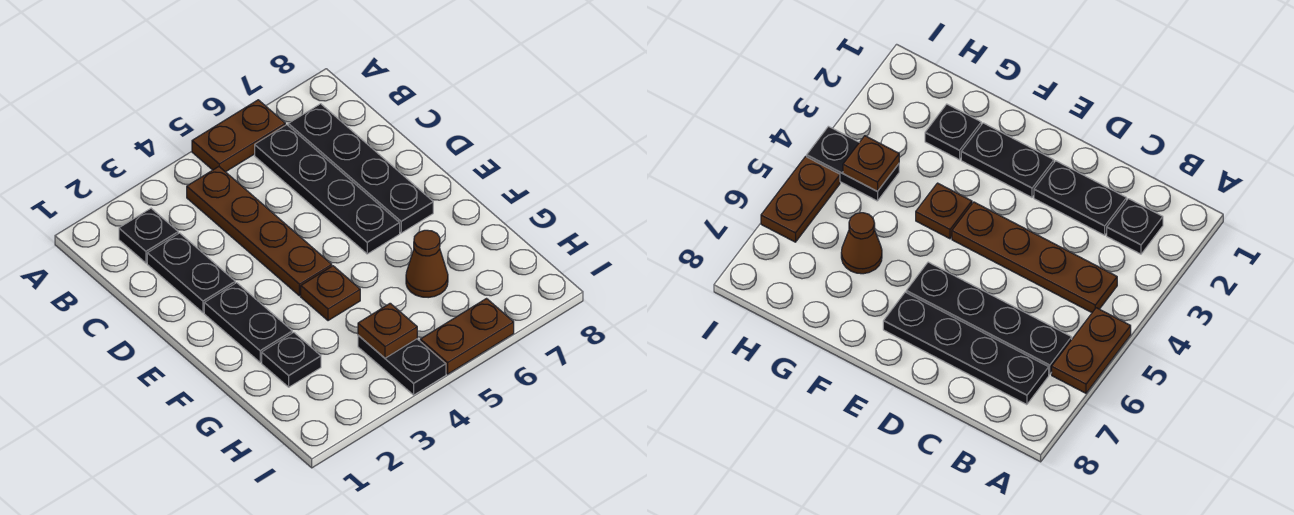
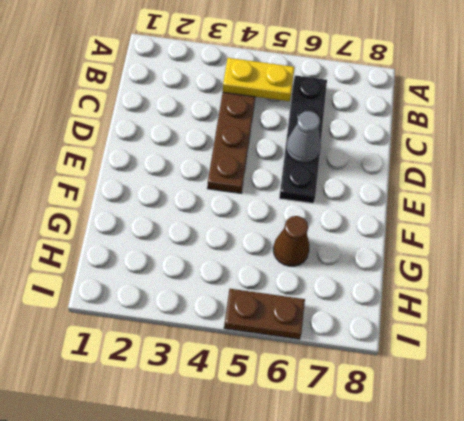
yellow 1x2 plate [223,58,295,101] -> none
grey 1x1 cone [286,111,321,163] -> none
none -> brown 1x2 plate [192,100,285,172]
none -> black 1x1 plate [119,208,178,263]
none -> black 1x4 plate [288,104,433,233]

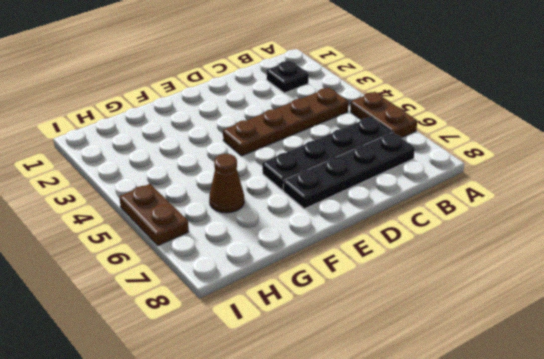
none -> black 1x2 plate [147,233,235,313]
none -> black 1x2 plate [204,283,292,362]
none -> brown 1x1 plate [301,266,360,321]

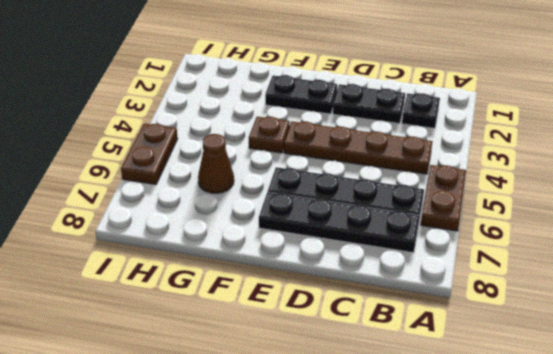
none -> black 1x1 plate [262,332,321,387]
none -> black 1x2 plate [358,335,446,395]
none -> brown 1x1 plate [358,303,417,358]

